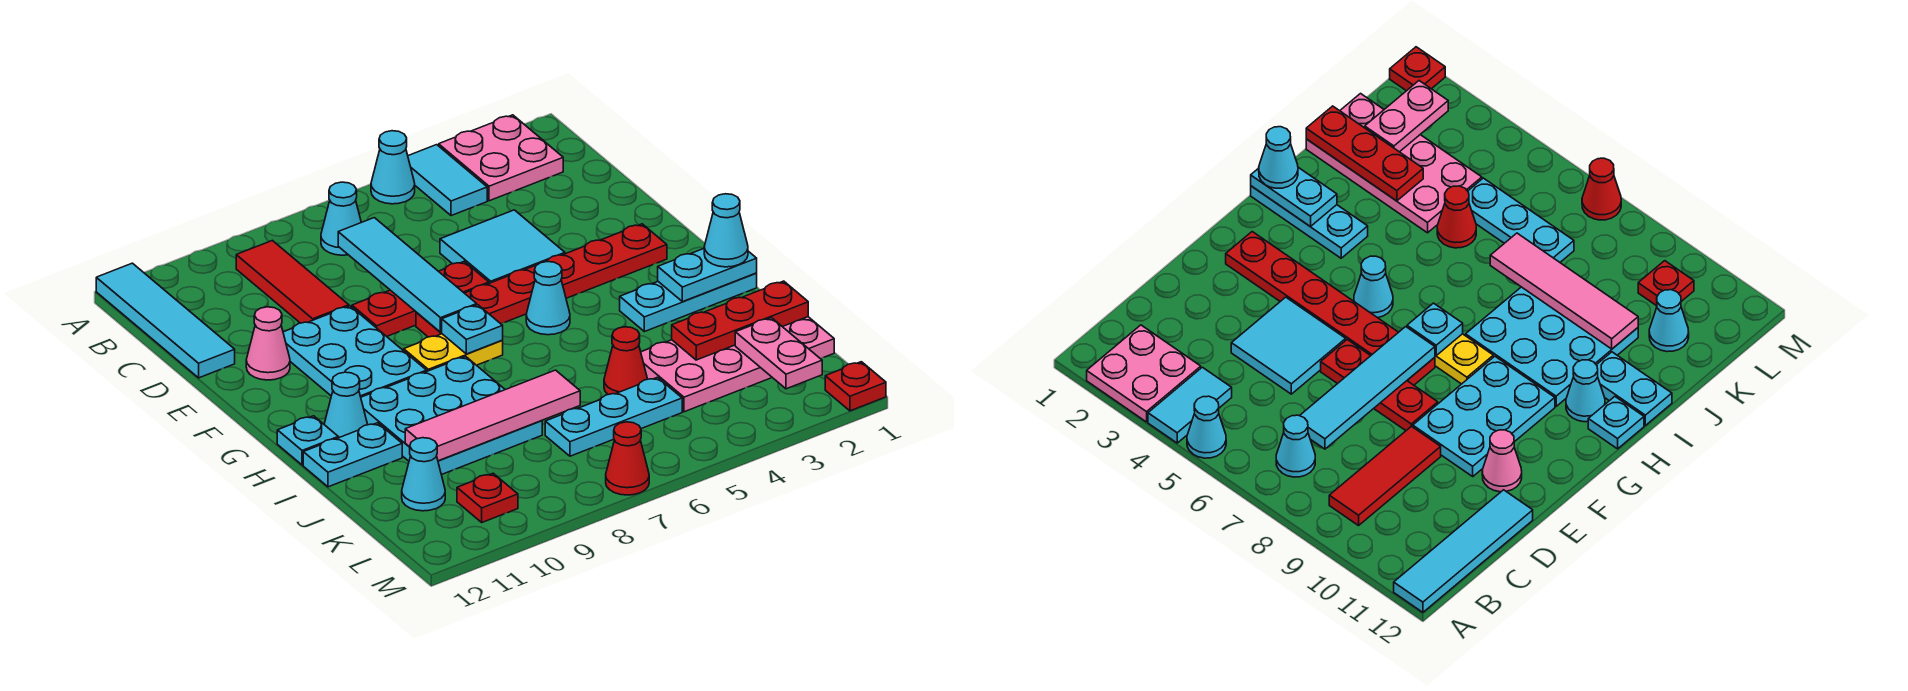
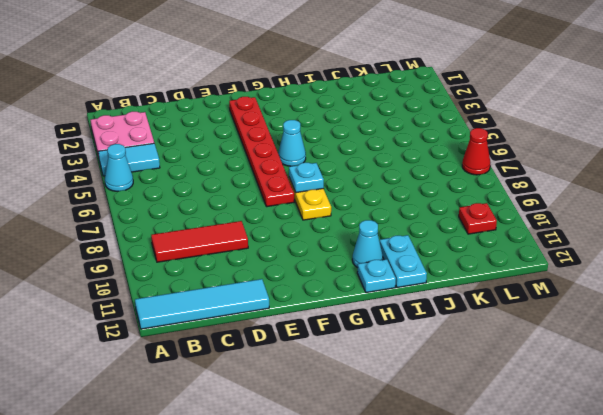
none -> cyan 1x1 cone [321,182,361,255]
none -> cyan 2x2 tile [440,210,565,283]
none -> red 1x3 plate [352,262,489,336]
none -> cyan 2x3 plate [283,306,427,397]

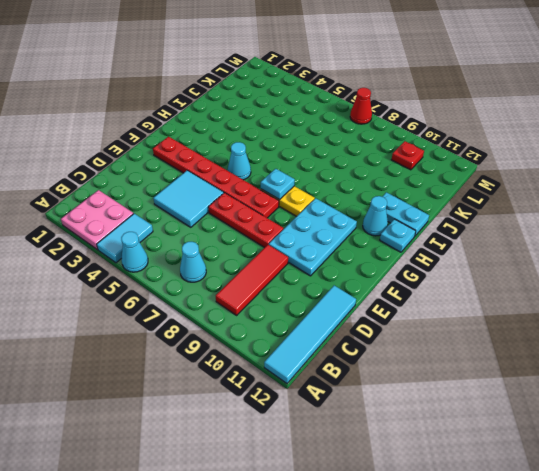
none -> pink 1x1 cone [246,307,290,380]
none -> cyan 1x3 plate [620,273,757,332]
none -> cyan 3x3 plate [361,357,542,475]
none -> pink 2x4 plate [641,317,834,412]

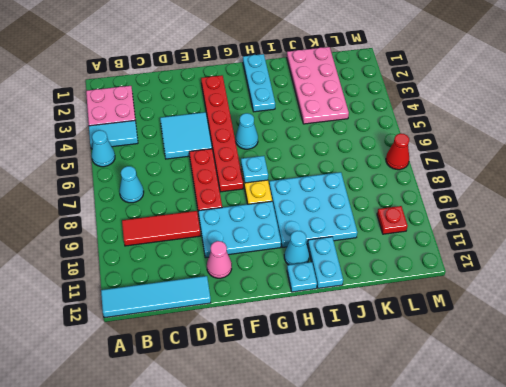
none -> red 1x1 cone [604,327,647,395]
none -> cyan 1x3 plate [545,377,682,456]
none -> cyan 1x1 cone [402,438,445,511]
none -> red 1x1 plate [825,362,886,411]

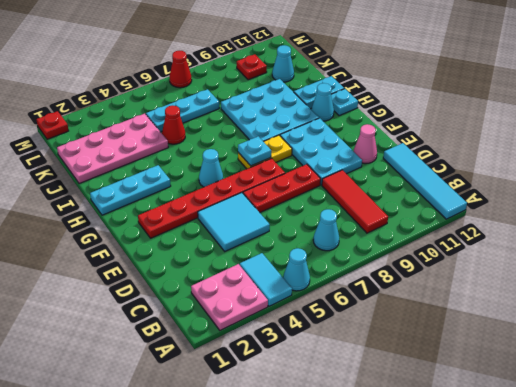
none -> cyan 1x4 tile [338,218,477,332]
none -> cyan 1x2 plate [658,249,757,302]
none -> red 1x3 plate [672,281,808,360]
none -> pink 1x4 tile [405,370,580,461]

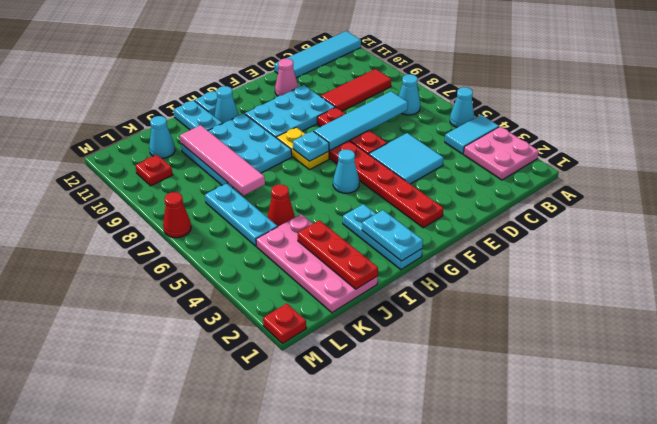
none -> pink 1x2 plate [735,318,822,389]
none -> cyan 1x1 cone [704,194,748,267]

